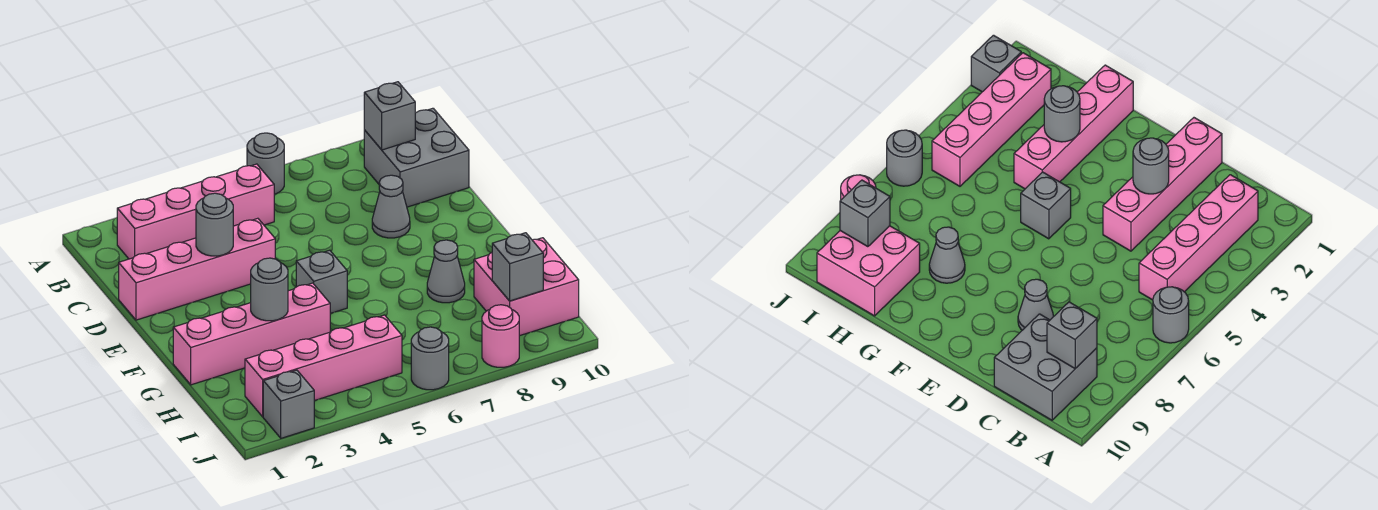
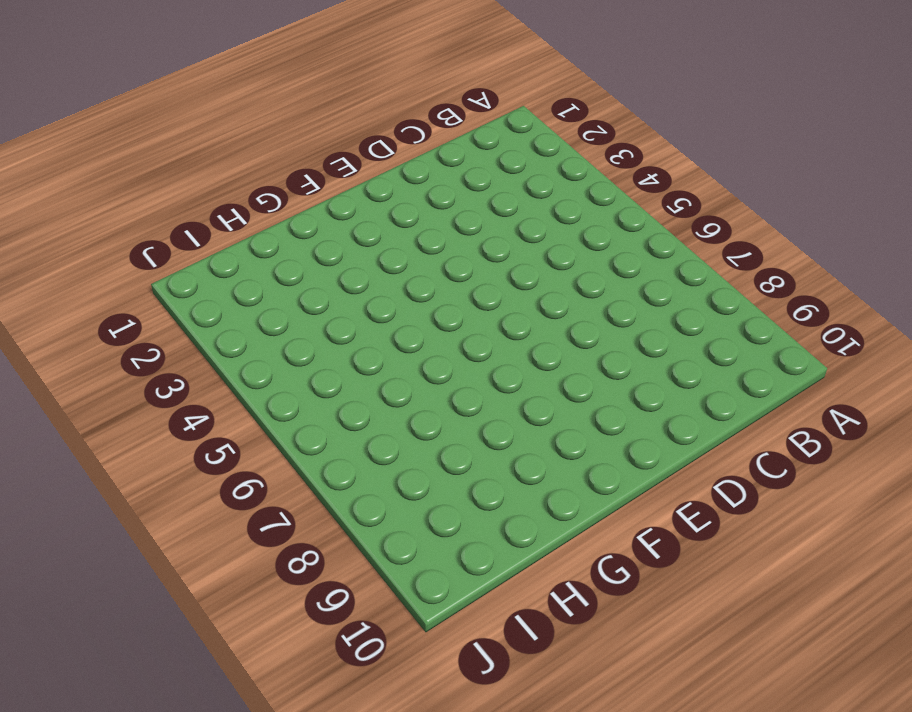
none -> grey 1x1 round brick [247,133,284,194]
none -> pink 1x4 brick [117,164,274,259]
none -> grey 2x2 brick [364,108,469,207]

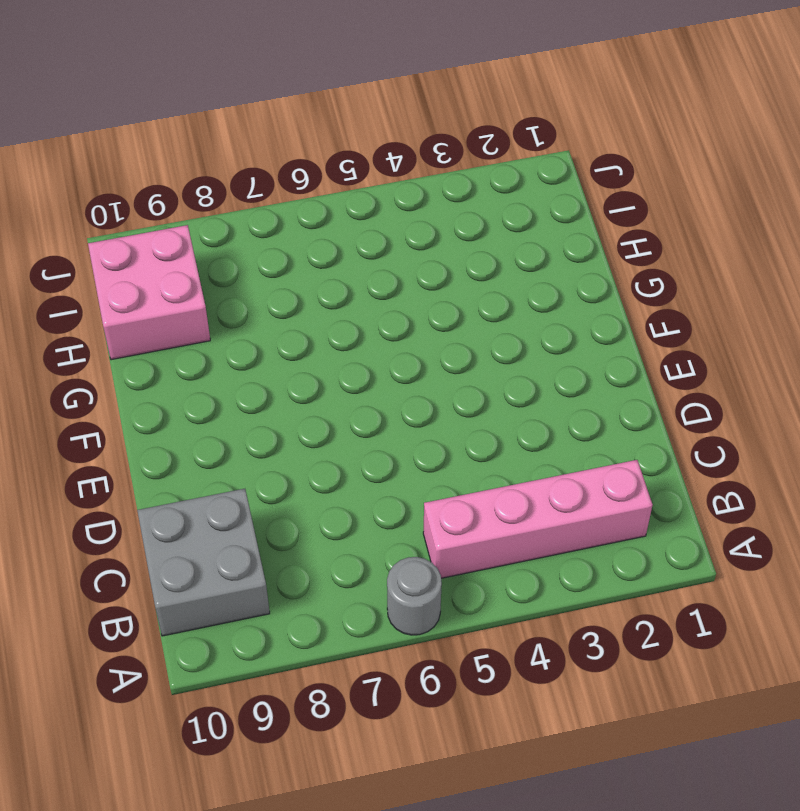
none -> pink 1x4 brick [119,218,275,320]
none -> grey 1x1 cone [372,175,410,238]
none -> grey 1x1 brick [296,250,347,313]

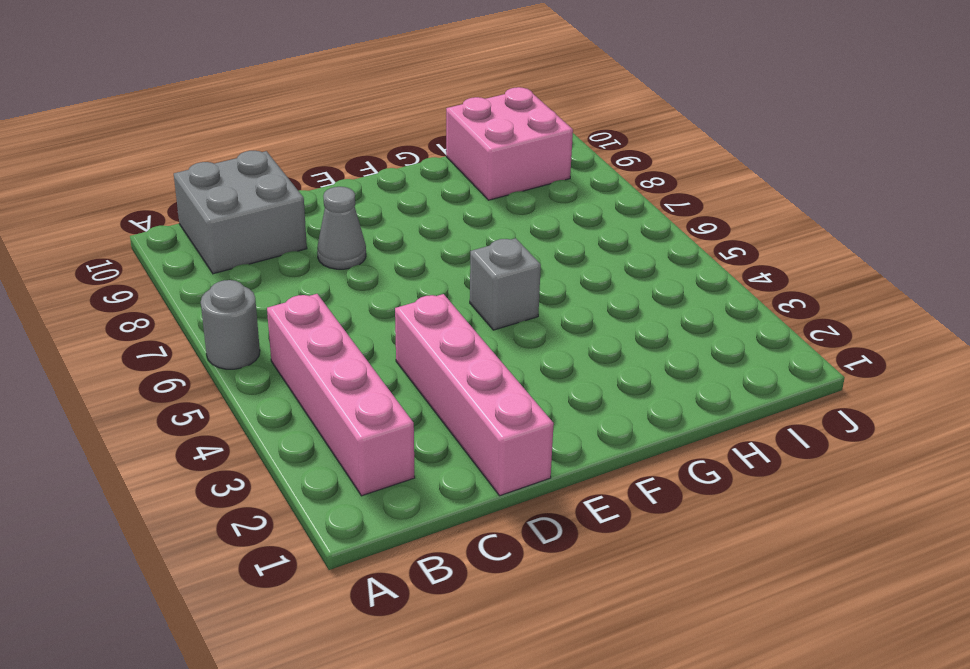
none -> pink 1x4 brick [173,283,330,385]
none -> grey 1x1 cone [427,240,465,303]
none -> pink 1x4 brick [245,315,402,417]

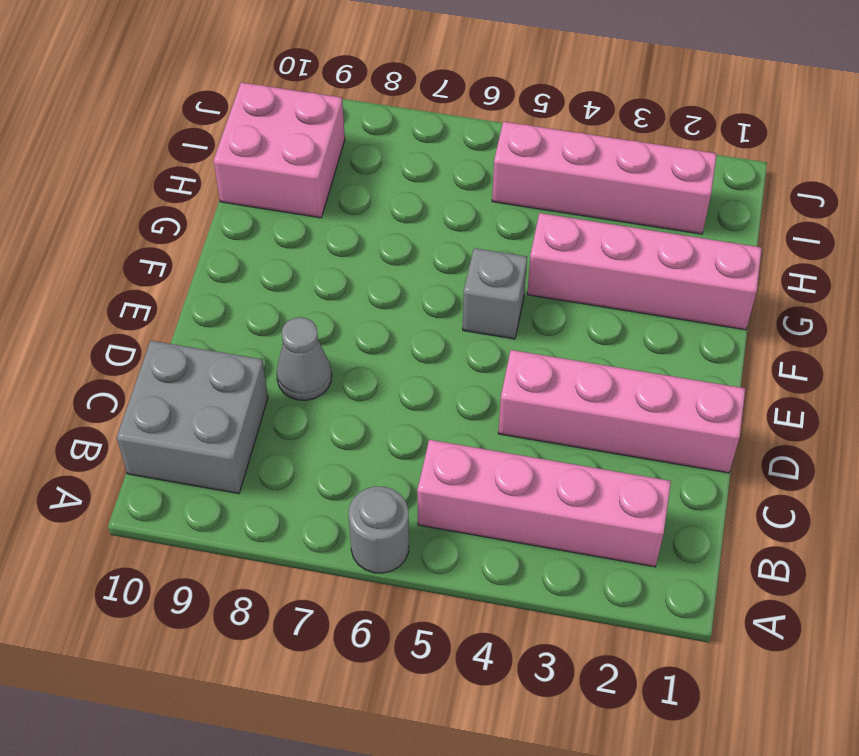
none -> grey 1x1 cone [427,240,465,303]
none -> grey 1x1 brick [263,370,314,438]
none -> grey 1x1 round brick [411,327,449,390]

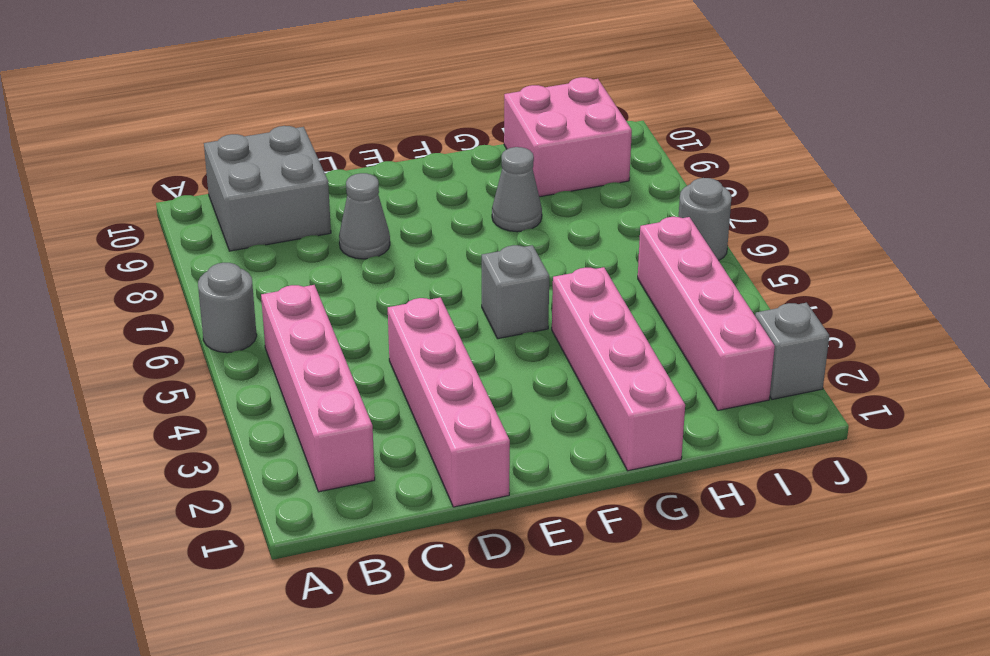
none -> pink 1x1 round brick [482,305,519,367]
none -> grey 1x1 brick [364,82,415,150]
none -> grey 1x1 round brick [196,193,233,256]

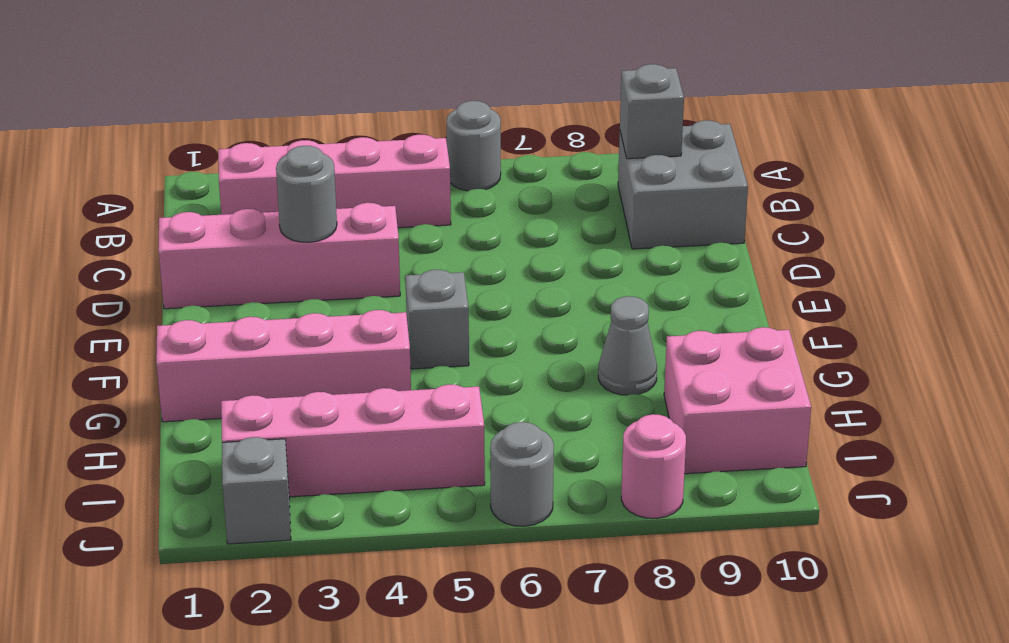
none -> grey 1x1 cone [372,175,410,238]
none -> grey 1x1 round brick [251,258,288,321]
none -> grey 1x1 brick [492,233,543,301]

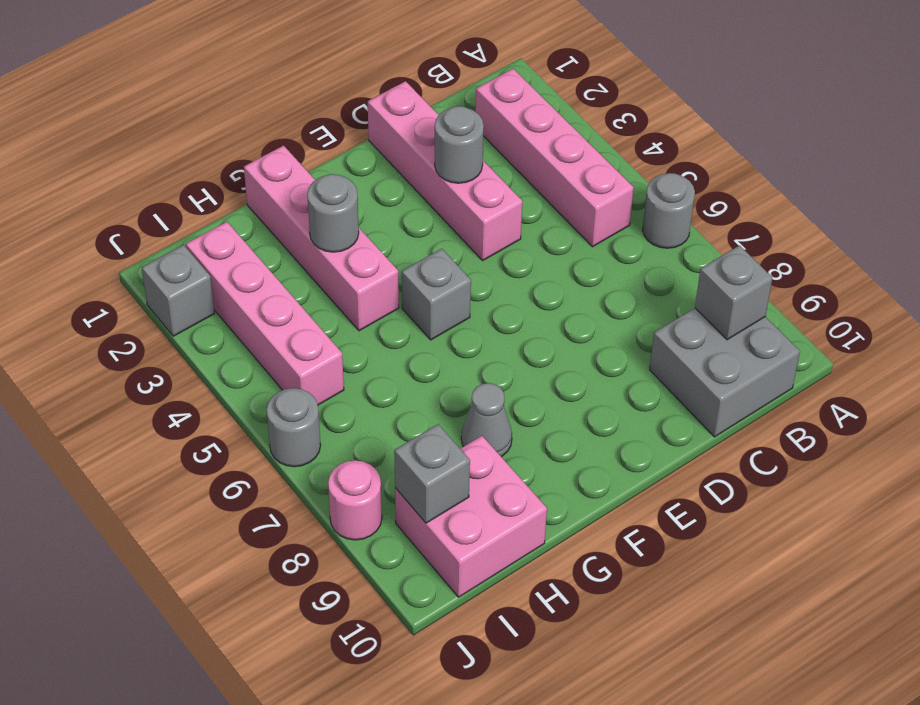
none -> grey 1x1 cone [372,175,410,238]

